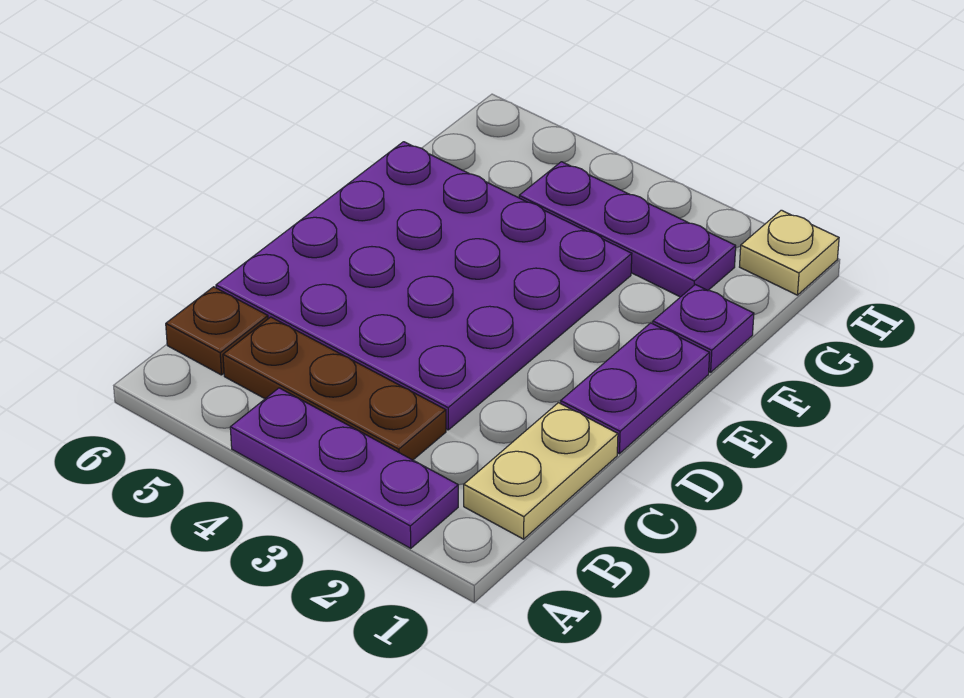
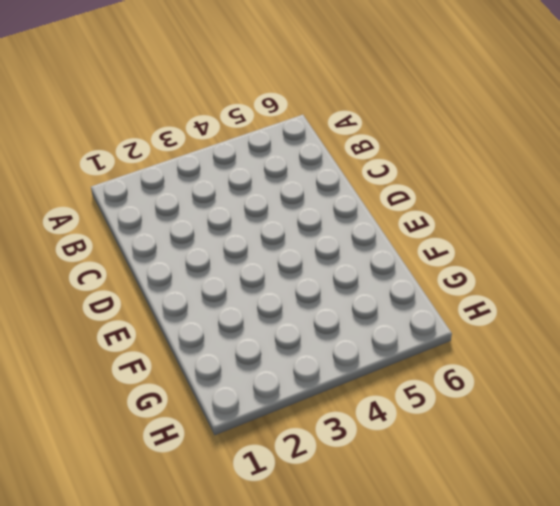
none -> purple 1x3 plate [230,388,458,548]
none -> tan 1x2 plate [464,403,618,539]

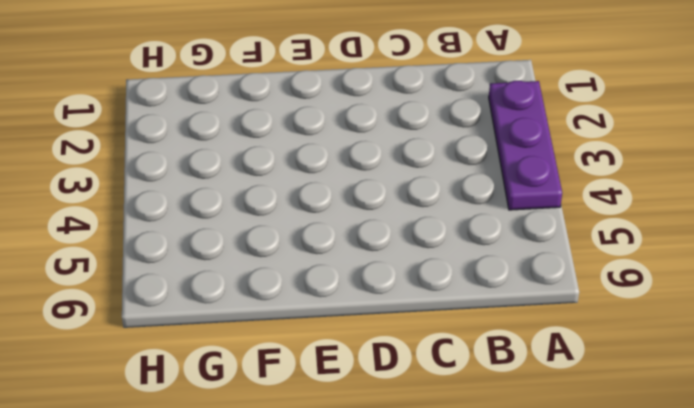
none -> tan 1x2 plate [464,403,618,539]
none -> brown 1x3 plate [223,317,446,460]

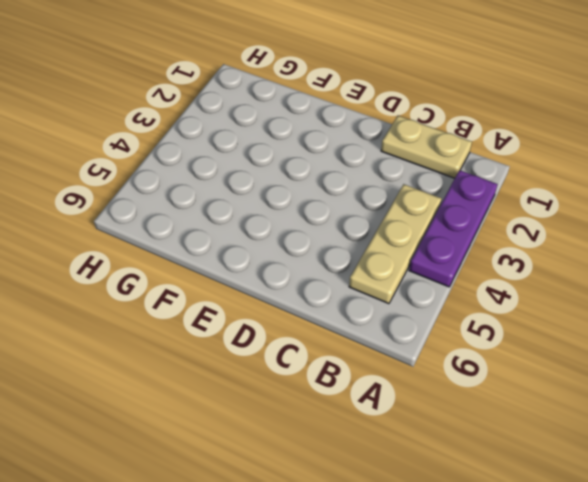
tan 1x3 plate [349,184,441,304] -> brown 1x3 plate [223,317,446,460]
none -> brown 1x1 plate [166,287,268,375]
none -> purple 4x4 plate [216,142,632,430]

